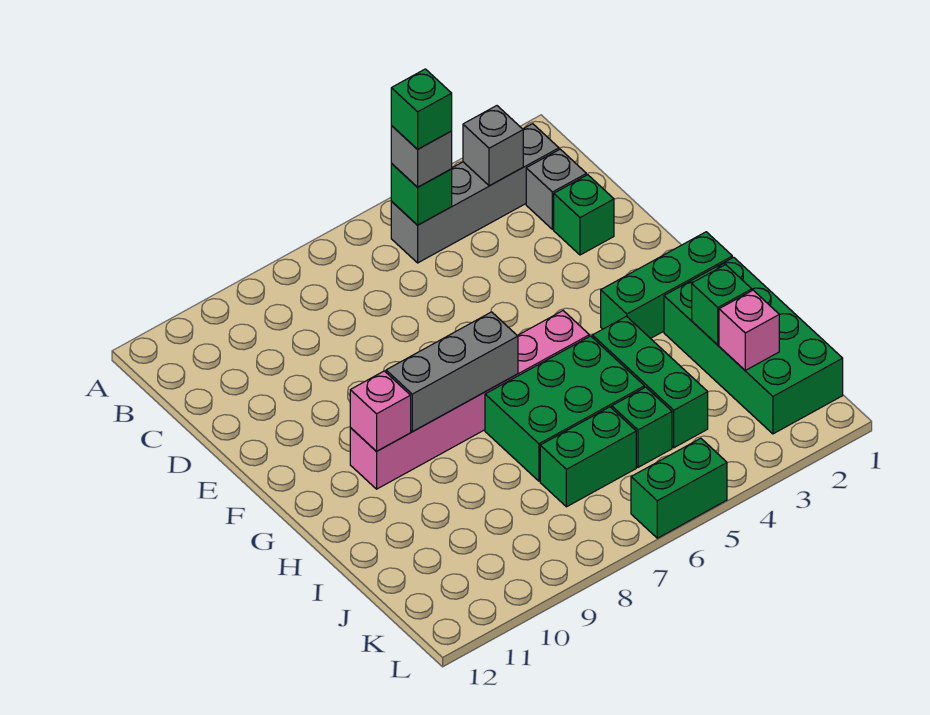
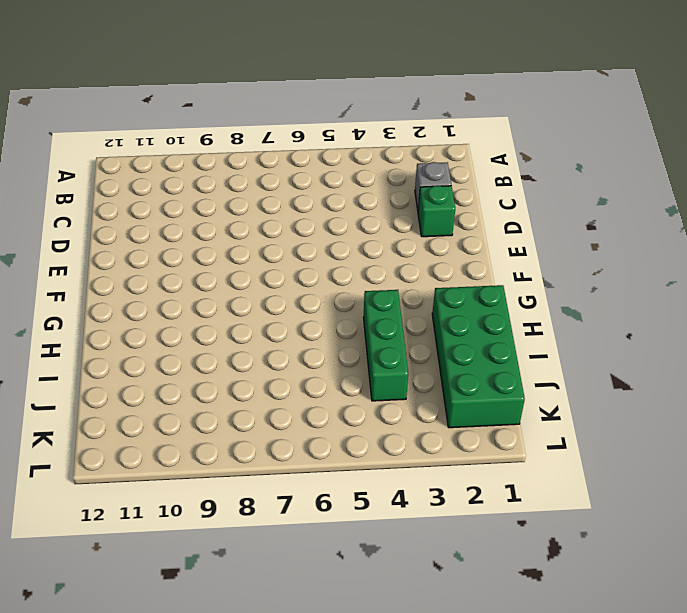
none -> grey 1x4 brick [391,124,559,263]
none -> green 1x3 brick [601,232,732,339]
none -> pink 1x6 brick [350,311,589,489]

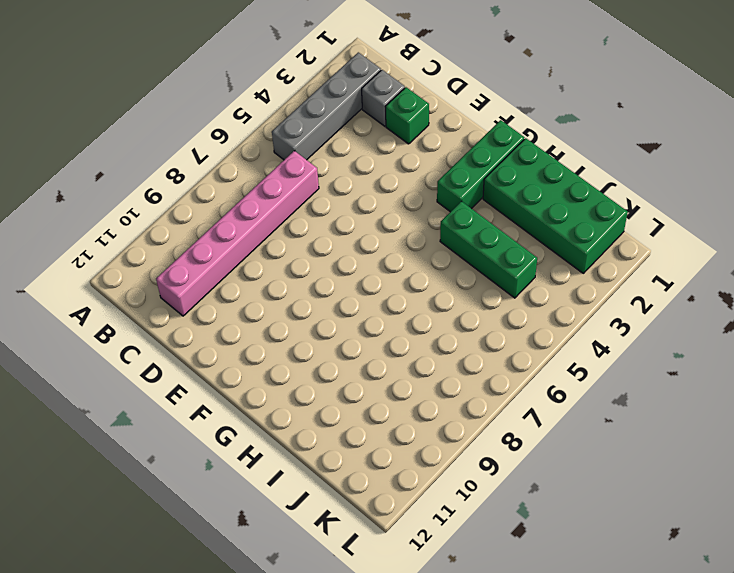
pink 1x6 brick [156,151,319,316] -> pink 1x6 brick moved to [350,311,589,489]
none -> green 2x3 brick [485,336,644,481]
none -> green 1x1 brick [612,387,672,467]
none -> green 1x2 brick [540,407,636,507]

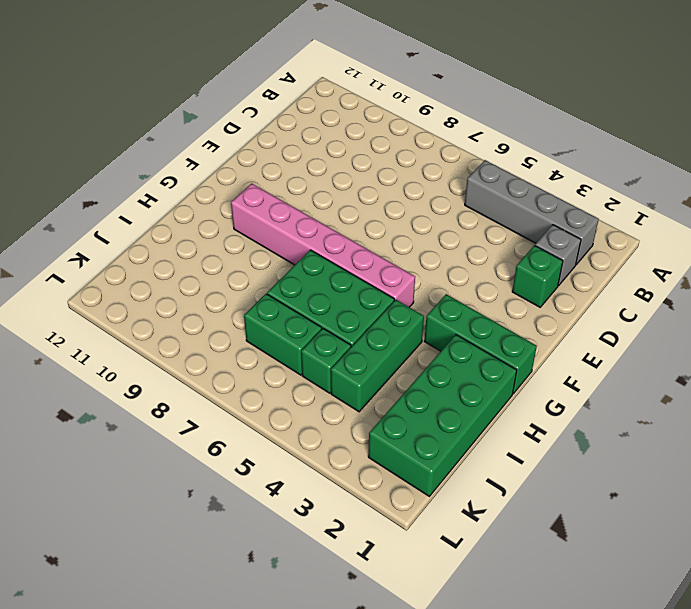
none -> green 1x2 brick [631,438,727,538]
none -> grey 1x1 brick [463,106,523,186]
none -> green 1x1 brick [391,163,452,225]

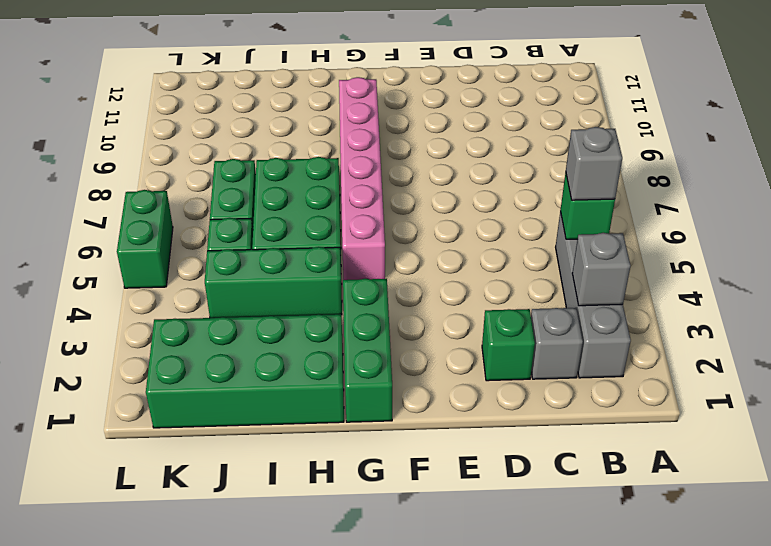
none -> grey 1x3 brick [386,312,518,431]
none -> pink 1x1 brick [350,371,411,451]
none -> green 1x1 brick [692,265,752,345]

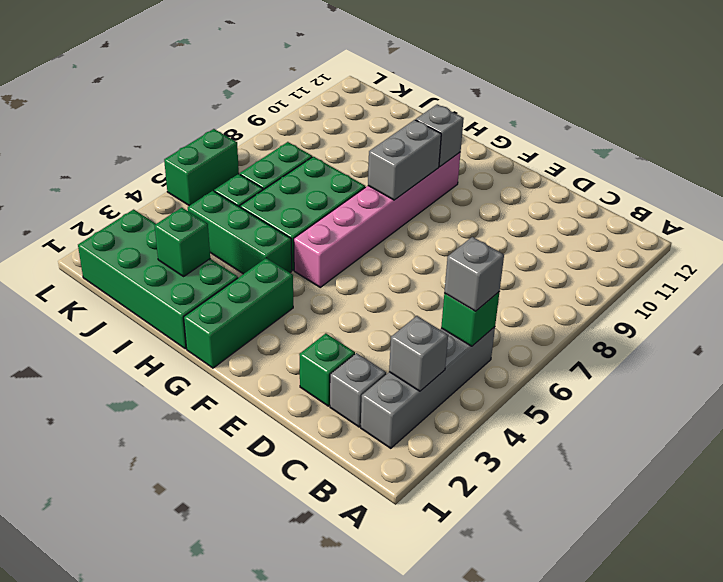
grey 1x2 brick [368,120,441,200] -> grey 1x3 brick [386,312,518,431]
grey 1x1 brick [416,104,464,167] -> pink 1x1 brick [350,371,411,451]
none -> pink 1x1 brick [719,290,779,370]
none -> green 1x1 brick [391,69,452,149]

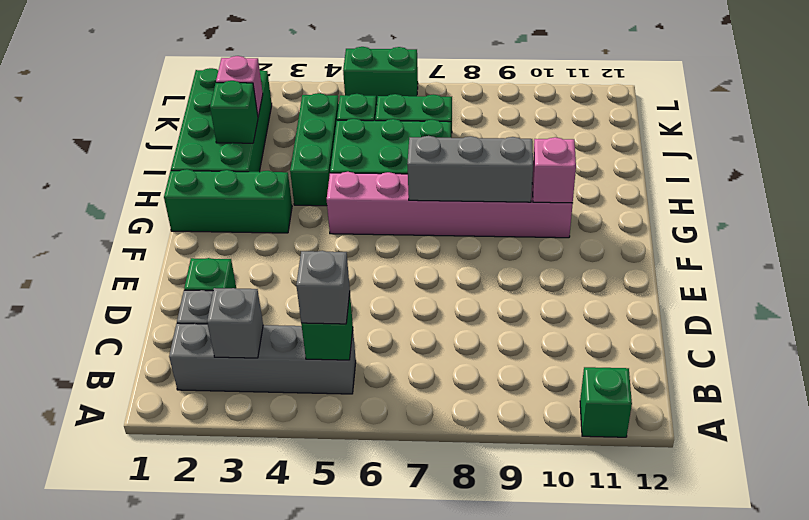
green 1x1 brick [580,367,632,437] -> green 1x1 brick moved to [391,69,452,149]

